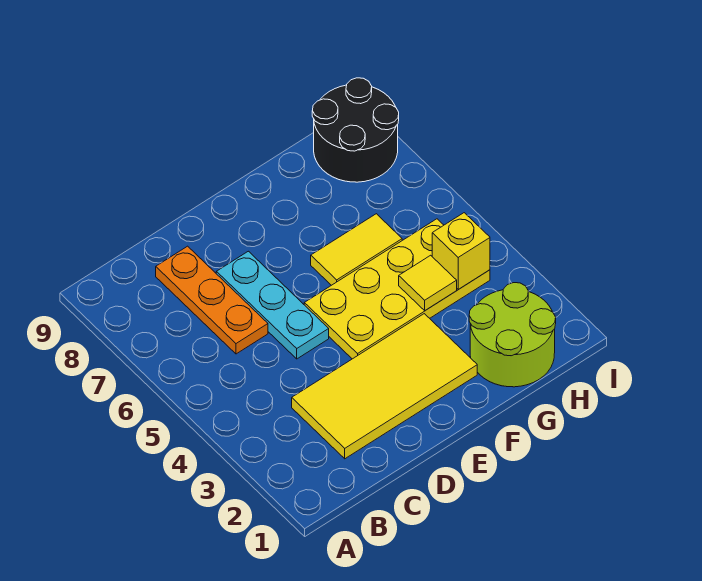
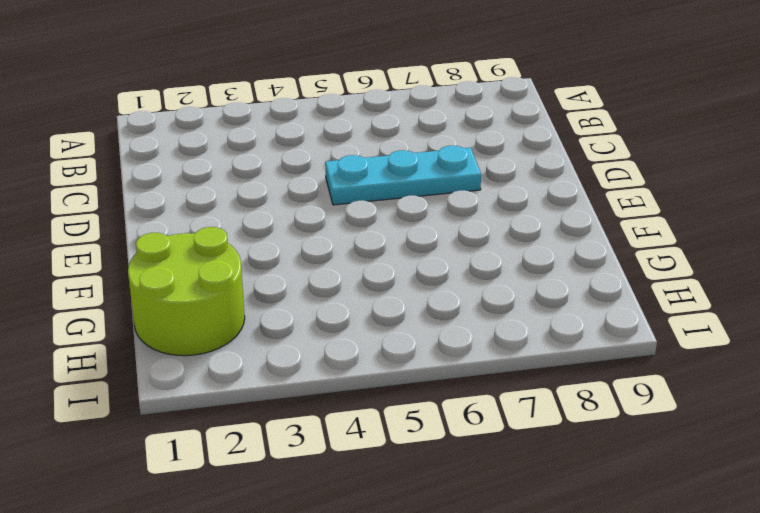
none -> yellow 2x4 tile [292,314,477,459]
none -> orange 1x3 plate [156,246,268,354]

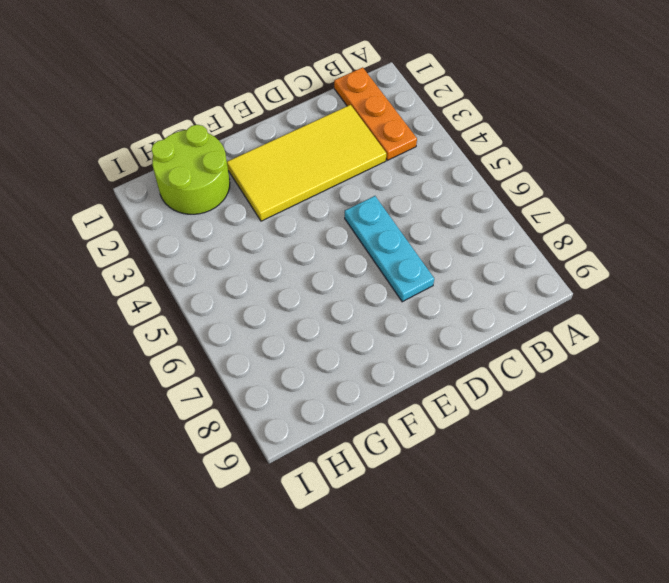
orange 1x3 plate [334,67,417,160] -> orange 1x3 plate moved to [156,246,268,354]
none -> yellow 2x4 plate [304,219,490,359]
none -> yellow 1x2 tile [311,214,402,285]

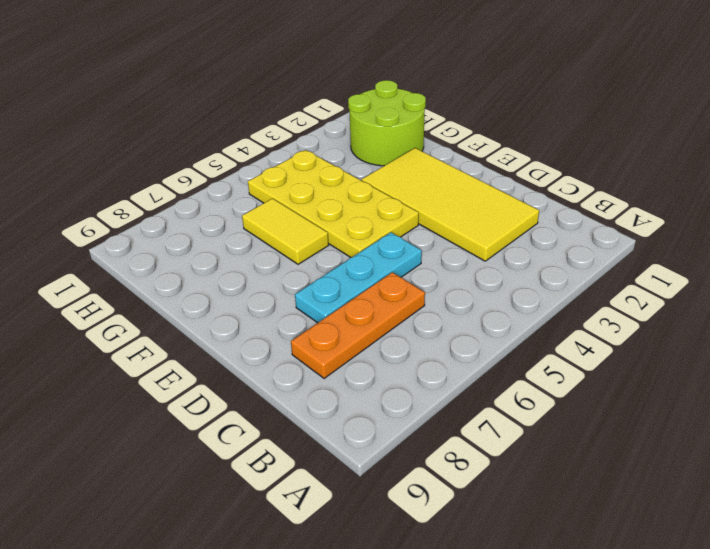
none -> black 2x2 round brick [312,78,399,182]
none -> yellow 1x1 tile [399,255,457,310]

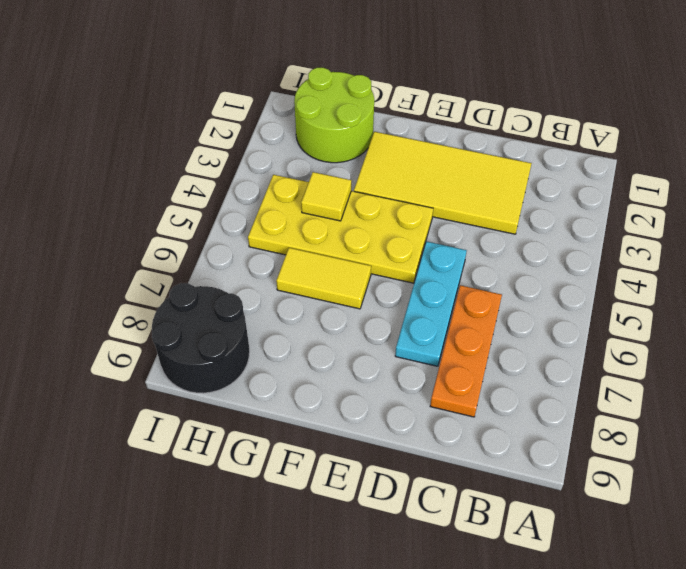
none -> yellow 1x1 brick [432,213,490,289]

